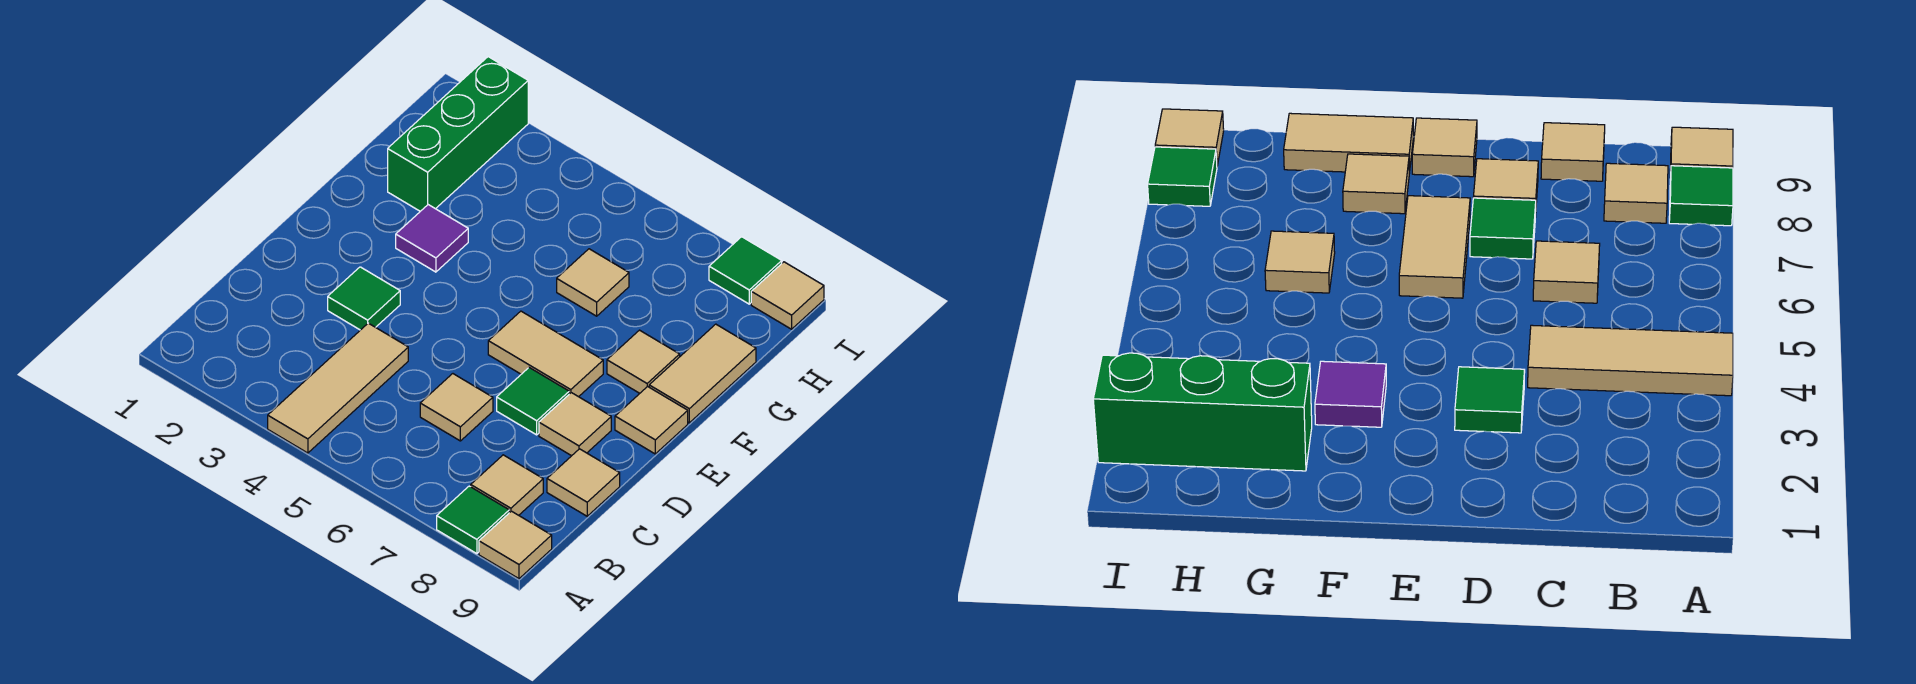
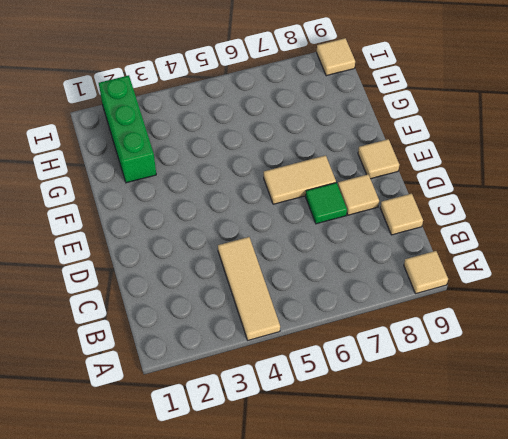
none -> green 1x1 tile [437,486,509,554]
none -> tan 1x1 tile [471,455,543,515]
none -> tan 1x1 tile [420,374,493,441]

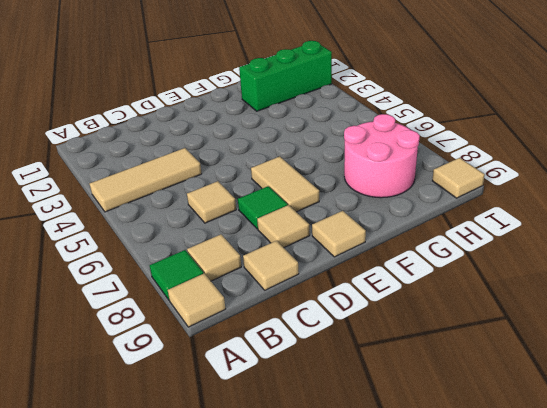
pink 2x2 round brick [344,114,420,198] -> none
none -> green 1x1 tile [328,267,400,330]
none -> purple 1x1 tile [396,205,468,272]
none -> tan 1x1 tile [607,330,680,393]

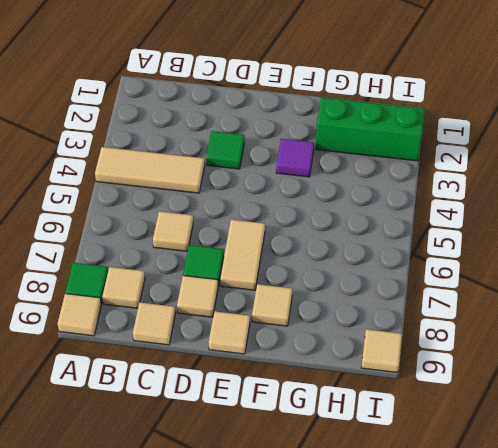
none -> tan 1x2 tile [649,324,756,423]
none -> tan 1x1 tile [557,249,629,316]
none -> green 1x1 tile [709,237,782,304]

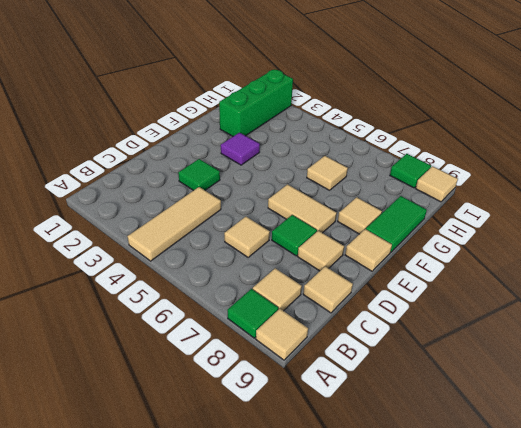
green 1x2 tile [366,196,427,252] -> tan 1x2 tile [649,324,756,423]

